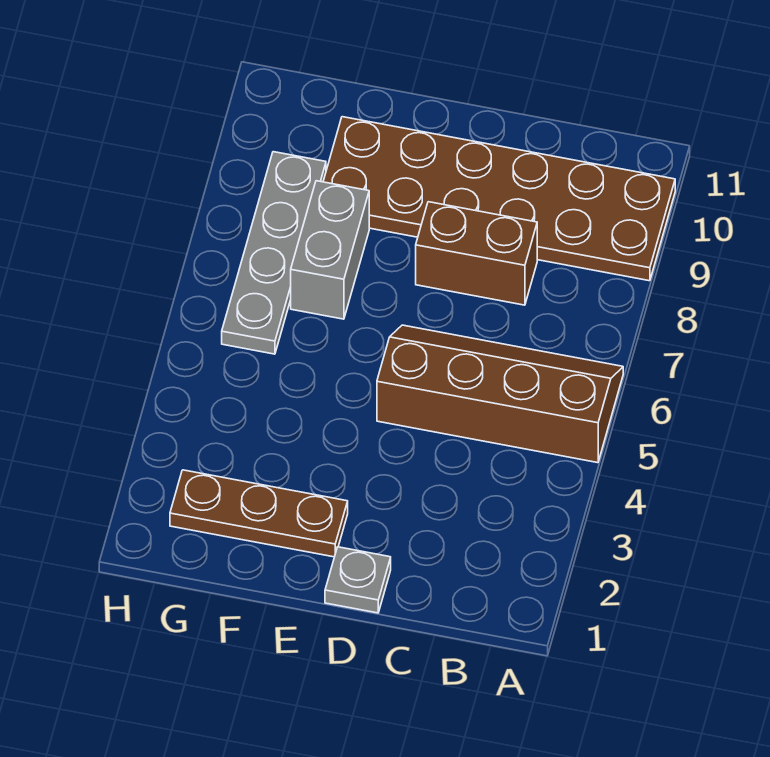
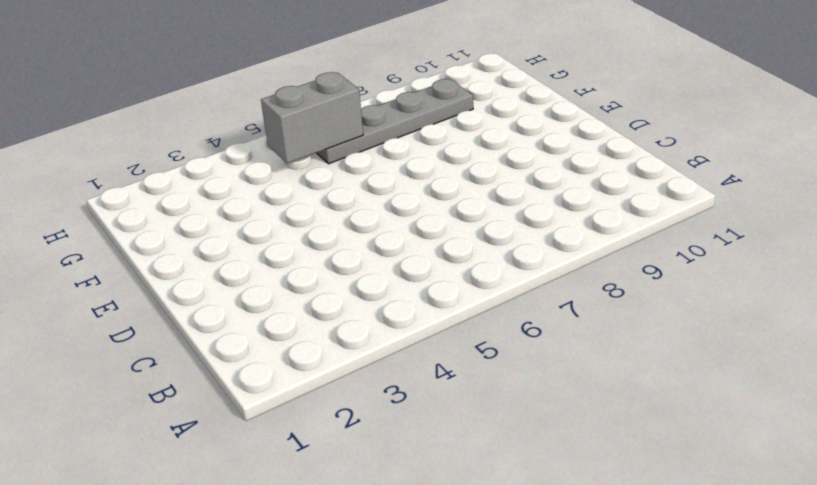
grey 1x2 brick [261,72,363,163] -> grey 1x2 brick moved to [291,181,369,319]
none -> brown 2x4 slope [377,325,623,463]
none -> brown 2x6 plate [323,117,675,281]

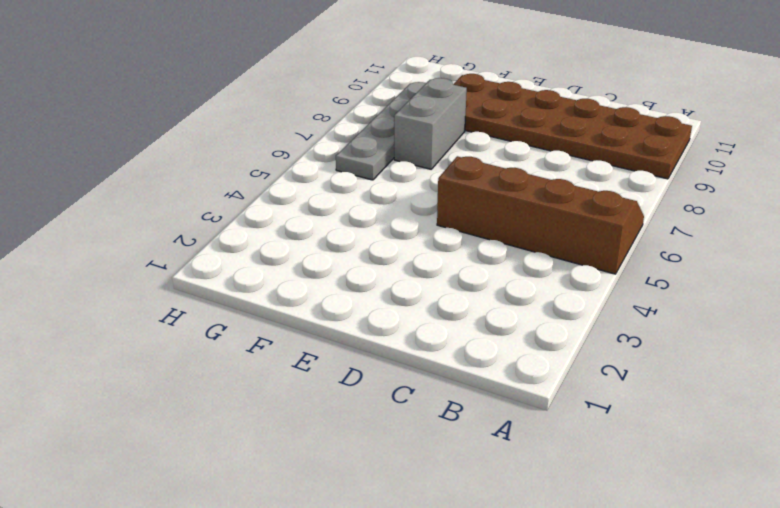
none -> brown 1x2 brick [416,202,537,305]
none -> grey 1x1 plate [325,547,391,613]

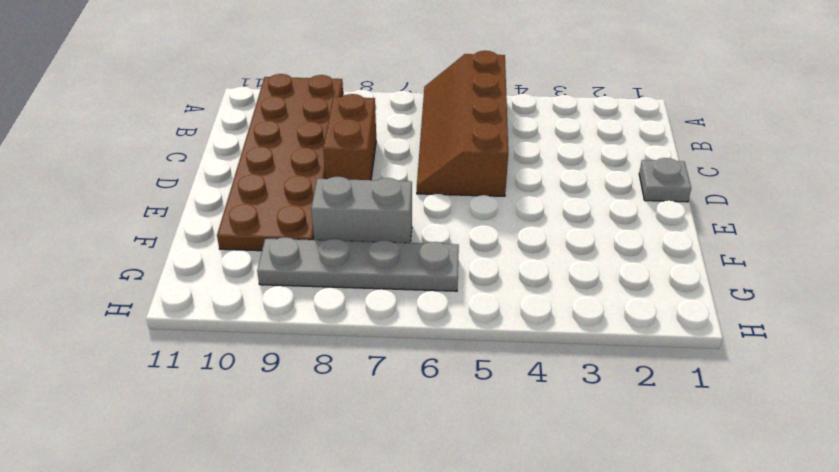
none -> brown 1x3 plate [170,470,348,557]

